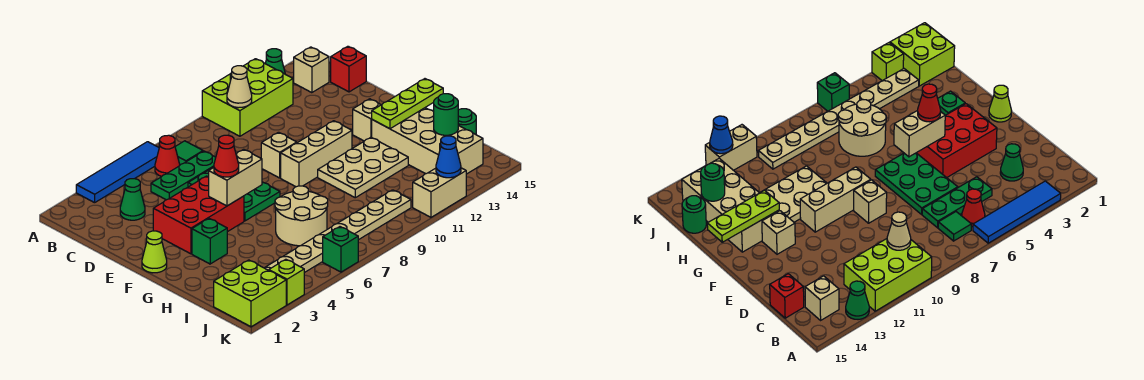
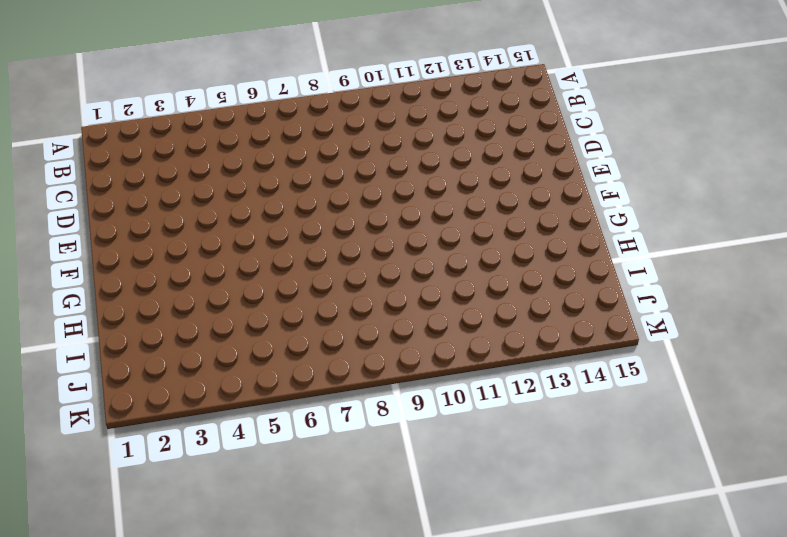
none -> blue 1x4 tile [76,142,159,203]
none -> lime 2x3 brick [202,59,293,136]
none -> green 1x1 cone [265,49,285,74]
none -> red 1x1 cone [155,135,180,176]

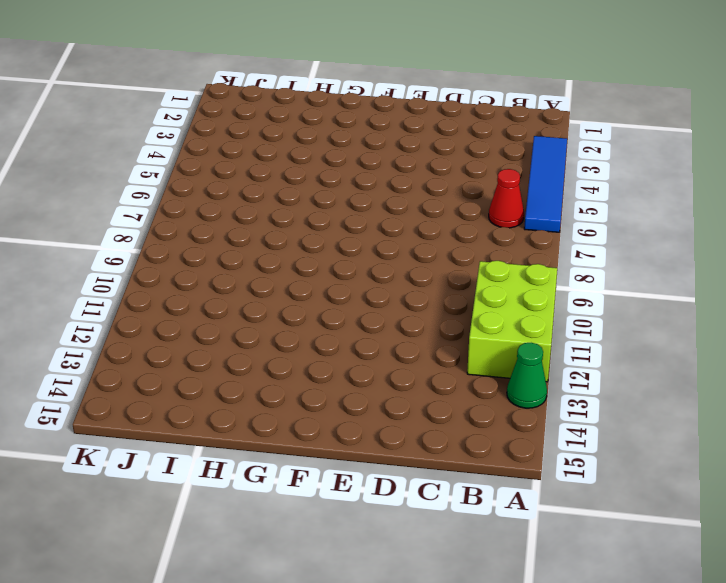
none -> green 1x1 tile [175,141,203,165]
none -> tan 1x1 brick [294,47,329,93]
none -> green 1x1 cone [120,179,145,220]
none -> green 1x3 plate [151,151,216,200]

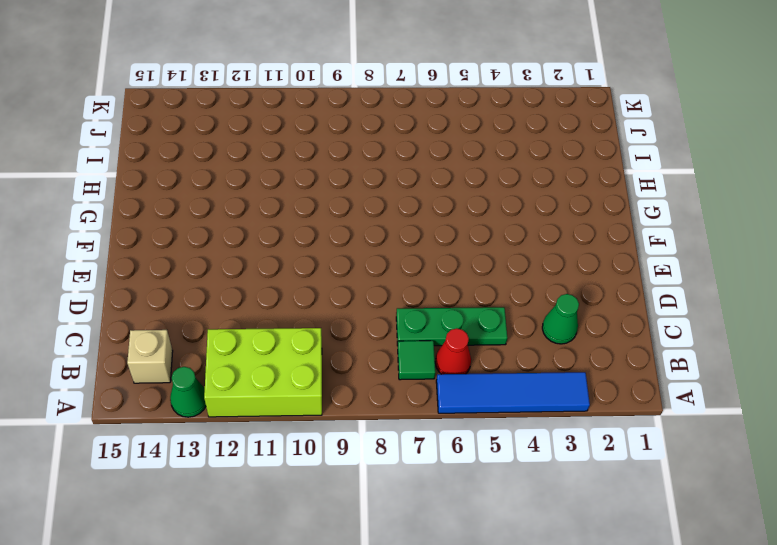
none -> red 1x1 brick [331,46,366,92]
none -> green 2x3 plate [188,167,280,221]
none -> red 2x3 brick [153,176,244,254]
none -> tan 1x1 brick [261,132,297,178]

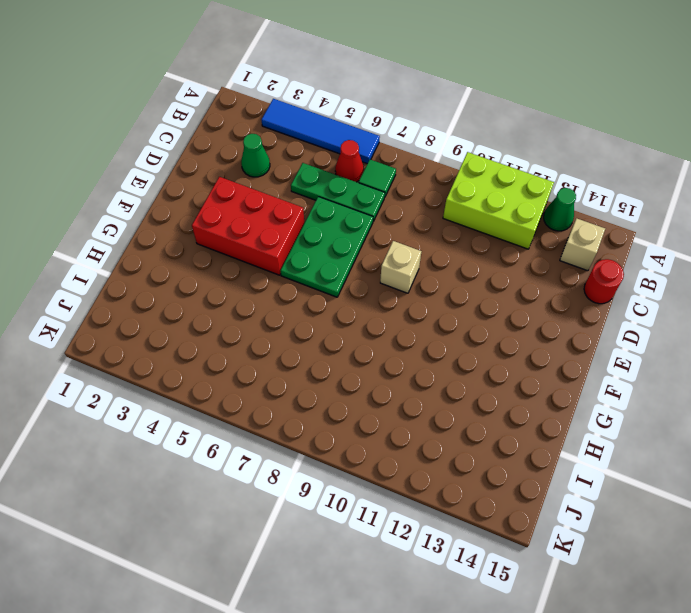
red 1x1 round brick [584,259,624,304] -> red 1x1 brick [331,46,366,92]
none -> lime 1x1 cone [142,231,167,273]
none -> tan 1x3 brick [281,121,352,187]
none -> tan 1x1 brick [353,99,381,141]
none -> green 1x1 brick [192,219,227,264]

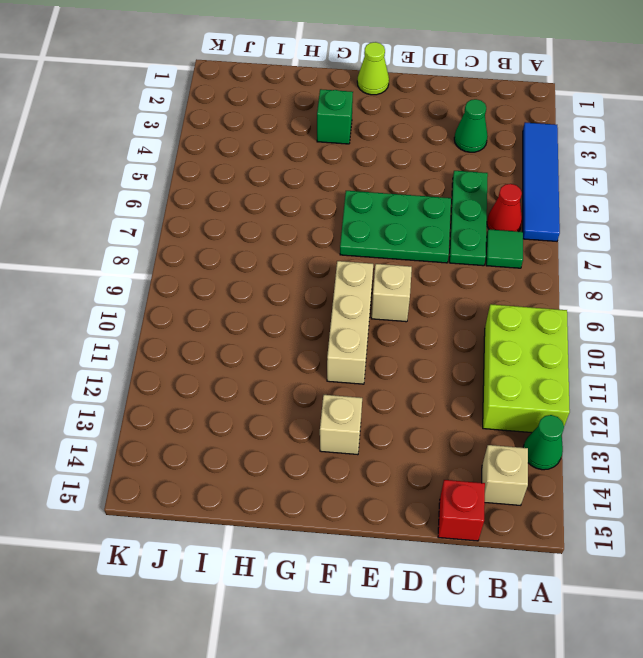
none -> red 2x3 brick [153,176,244,254]
none -> tan 2x3 plate [318,137,408,198]
none -> tan 2x4 brick [372,108,483,174]
none -> tan 2x2 round brick [275,186,328,246]

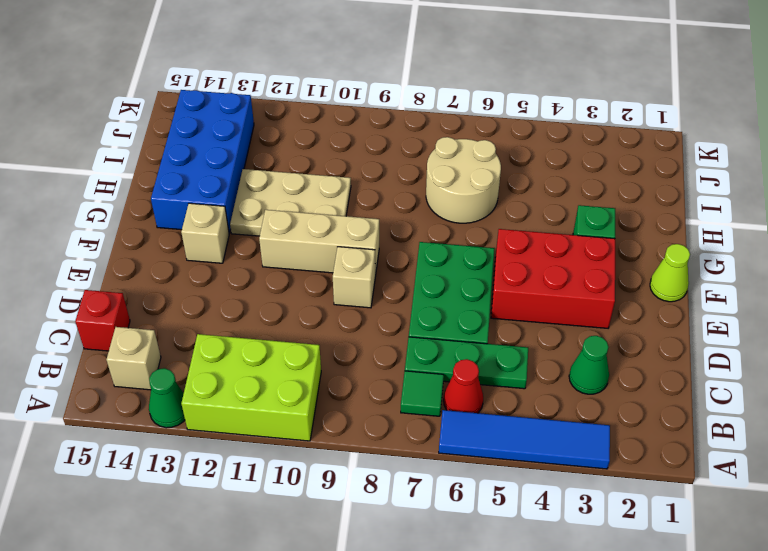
blue 2x4 brick [151,90,254,233] -> tan 2x4 brick [372,108,483,174]
none -> green 1x1 round brick [458,109,476,134]
none -> lime 2x2 brick [214,260,286,327]
none -> tan 1x8 plate [265,190,411,273]
none -> lime 1x1 brick [269,259,304,305]

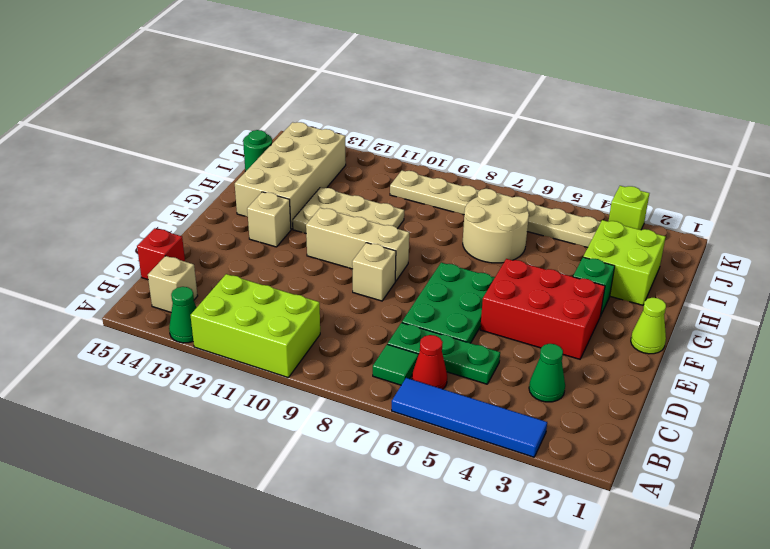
lime 2x2 brick [583,220,665,305] -> lime 2x2 brick moved to [214,260,286,327]
none -> green 1x1 brick [323,227,358,272]
none -> tan 1x2 brick [413,168,466,217]
none -> tan 1x1 cone [227,66,252,108]
none -> tan 1x2 brick [209,149,262,206]

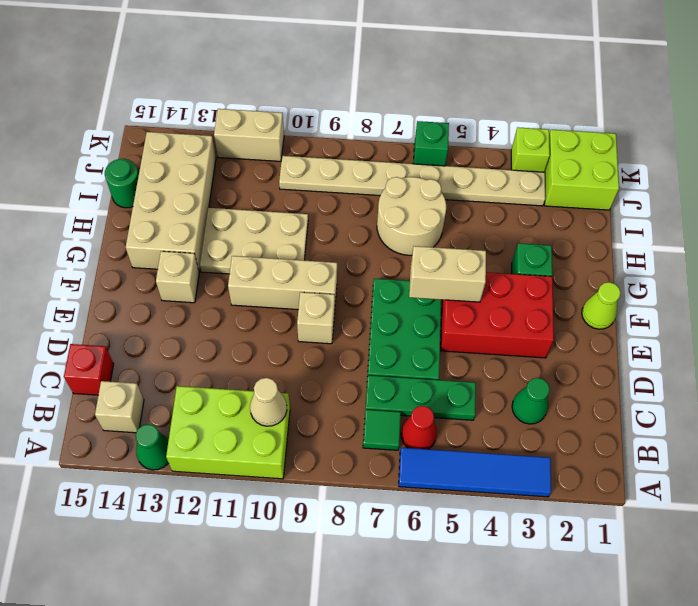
none -> lime 1x3 plate [372,79,443,129]
none -> green 1x1 round brick [434,94,458,135]
none -> blue 1x1 cone [436,136,461,178]
none -> red 1x1 cone [214,135,239,177]

